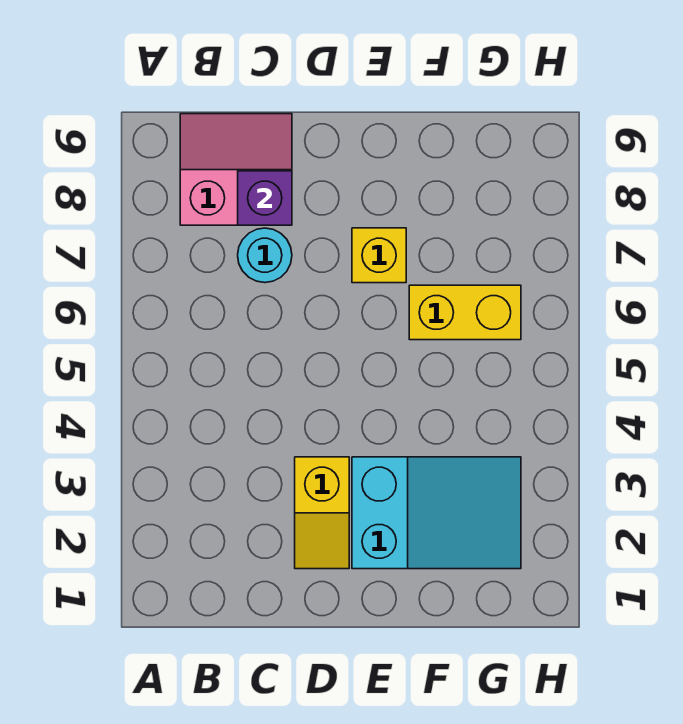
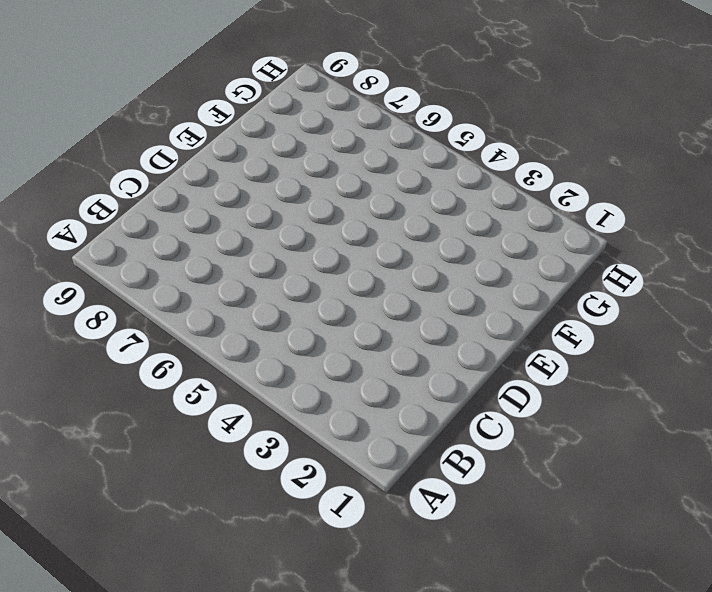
none -> pink 2x2 slope [180,114,292,225]
none -> cyan 1x1 round brick [238,228,292,283]

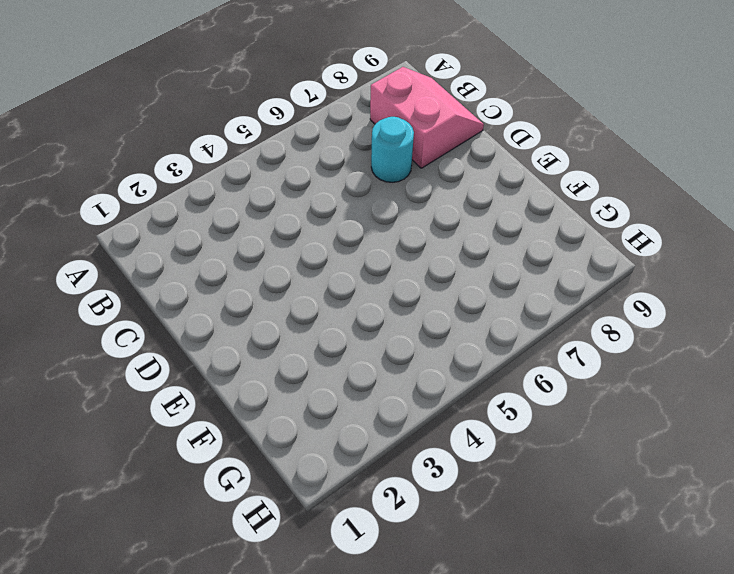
none -> yellow 1x2 slope [295,457,349,569]
none -> cyan 2x3 slope [352,457,521,569]

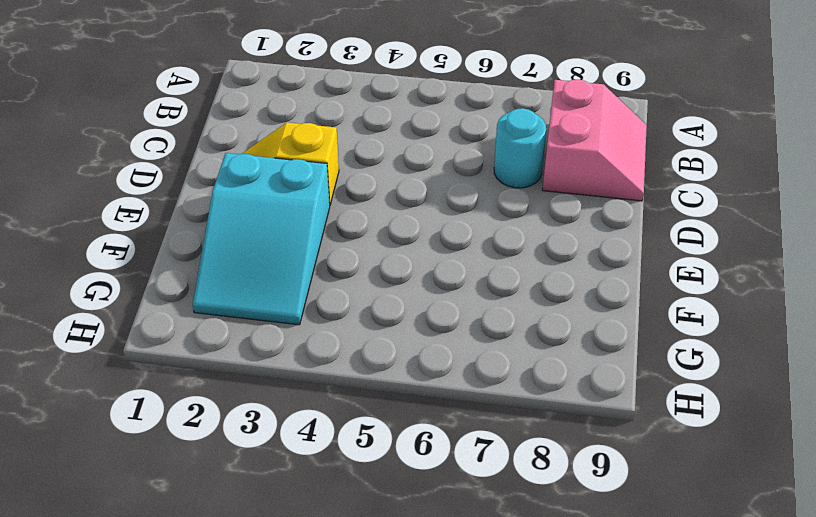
none -> yellow 1x1 brick [352,228,406,283]
none -> yellow 1x2 brick [409,285,521,340]

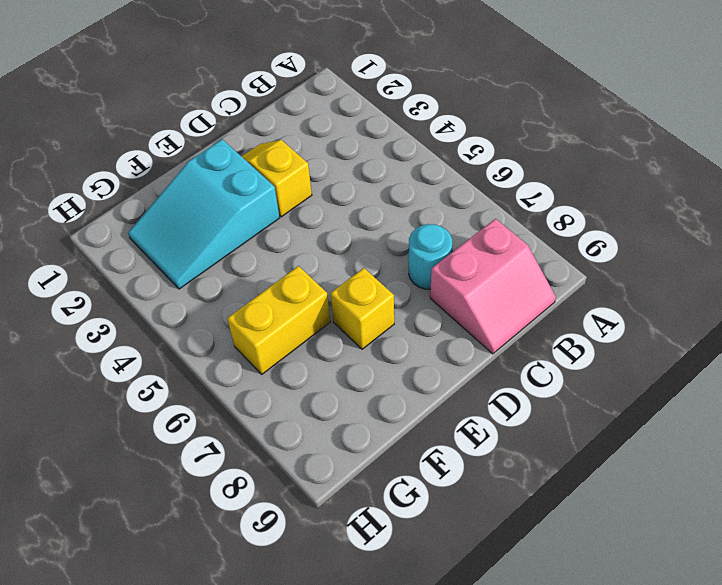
none -> purple 1x1 brick [238,171,292,225]

